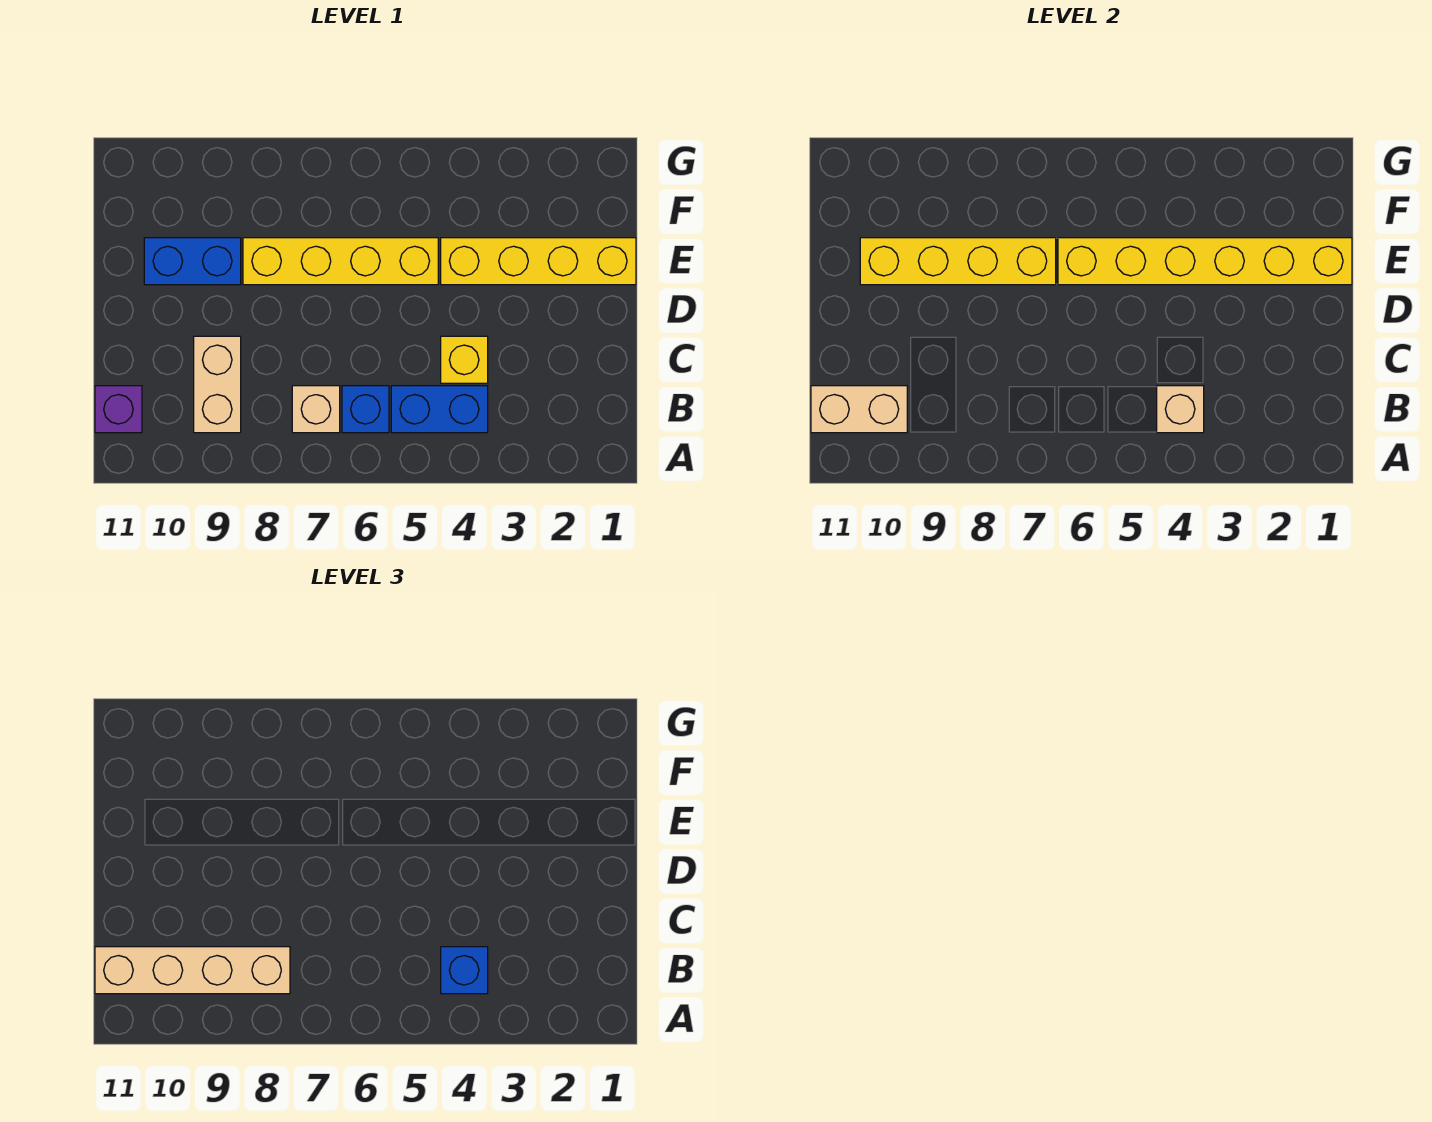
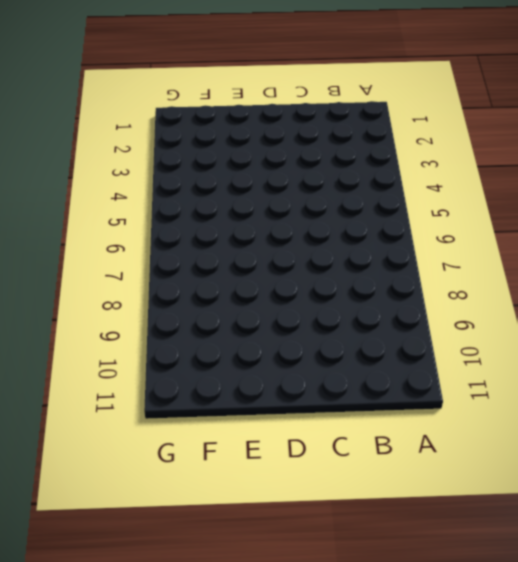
none -> blue 1x2 brick [391,386,488,433]
none -> blue 1x1 brick [342,386,389,433]
none -> tan 1x1 brick [292,386,340,433]

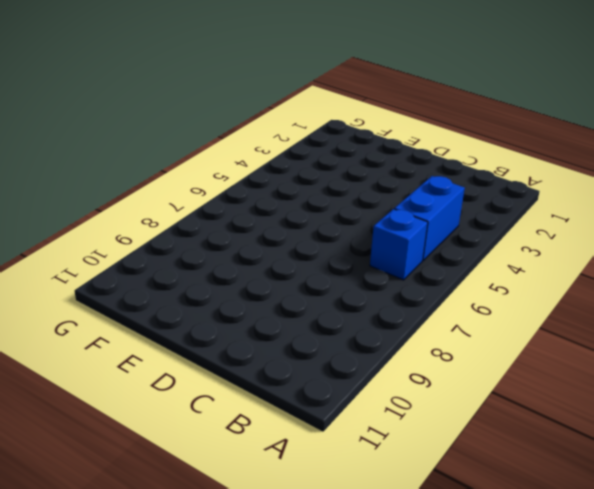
none -> tan 1x1 brick [292,386,340,433]
none -> tan 1x2 brick [194,336,241,433]
none -> purple 1x1 brick [95,386,142,433]

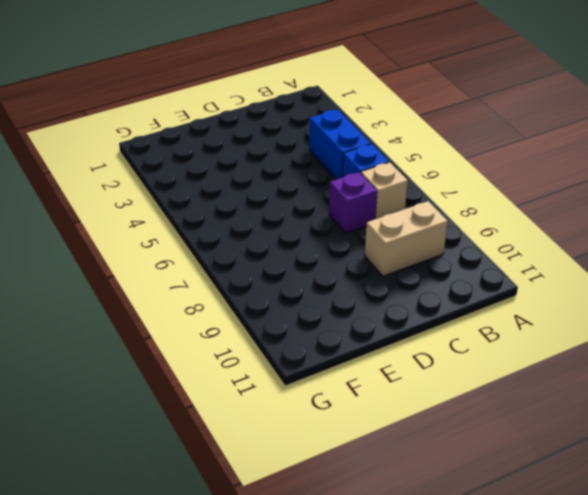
purple 1x1 brick [329,172,377,233] -> purple 1x1 brick moved to [95,386,142,433]
none -> yellow 1x1 brick [441,336,488,383]
none -> yellow 1x4 brick [441,238,636,285]
none -> yellow 1x4 brick [243,238,438,285]

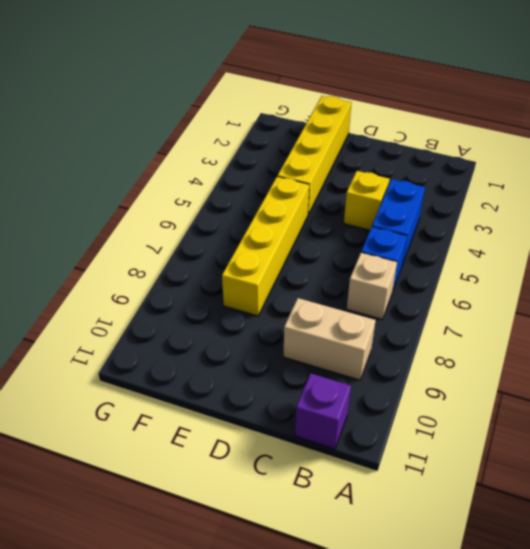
none -> blue 1x2 brick [144,238,241,285]
none -> tan 1x1 brick [1157,386,1204,433]
none -> tan 1x2 brick [811,386,907,433]

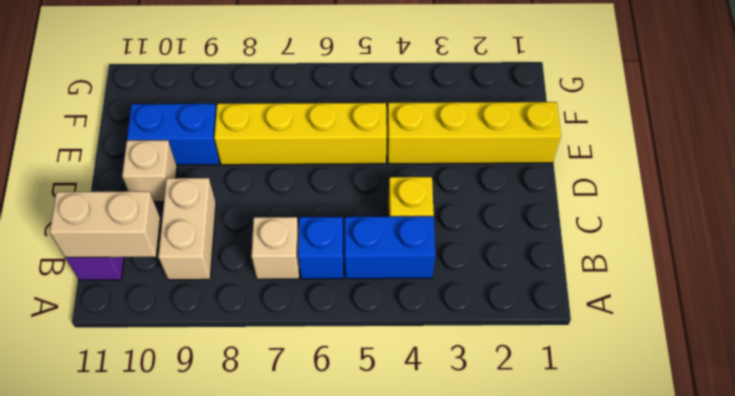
tan 1x1 brick [122,140,177,202] -> tan 1x1 brick moved to [1157,386,1204,433]
none -> yellow 1x6 brick [1058,238,1352,285]
none -> yellow 1x4 brick [860,238,1056,285]
none -> blue 1x1 brick [441,947,488,994]

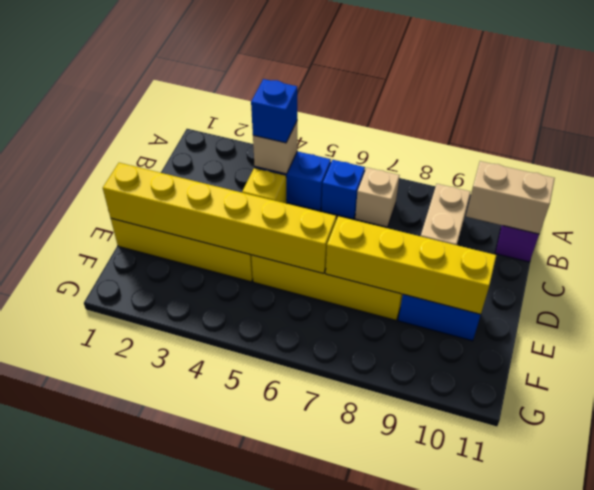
none -> tan 1x4 brick [95,947,290,994]

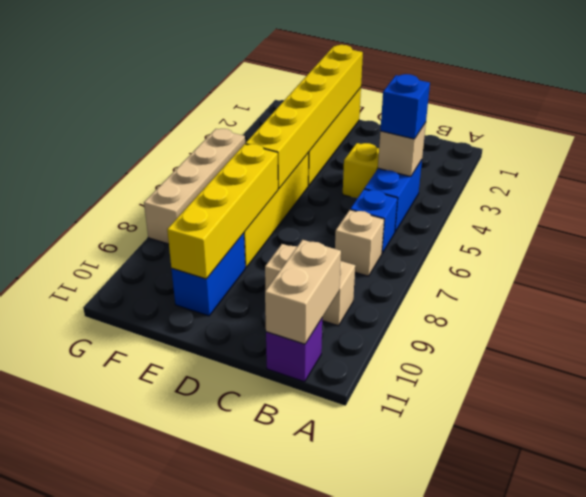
tan 1x4 brick [144,129,245,244] -> tan 1x4 brick moved to [95,947,290,994]

